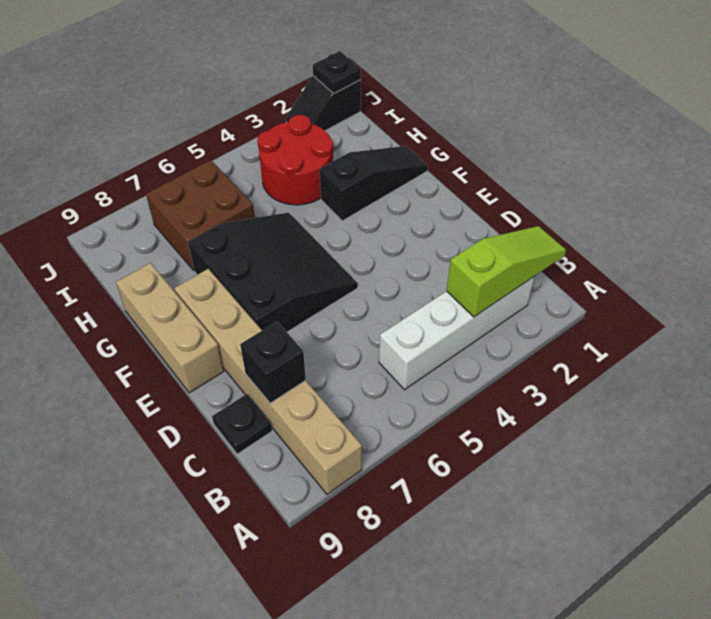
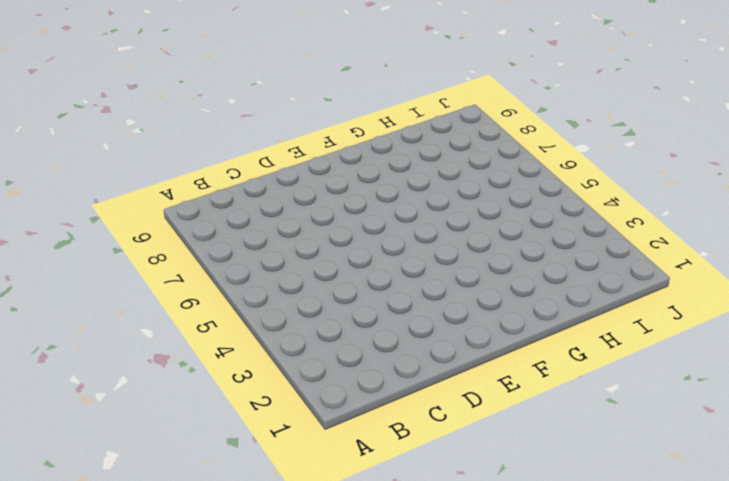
none -> tan 1x6 brick [174,269,362,494]
none -> white 1x4 brick [379,276,535,390]
none -> black 1x1 plate [212,394,272,454]

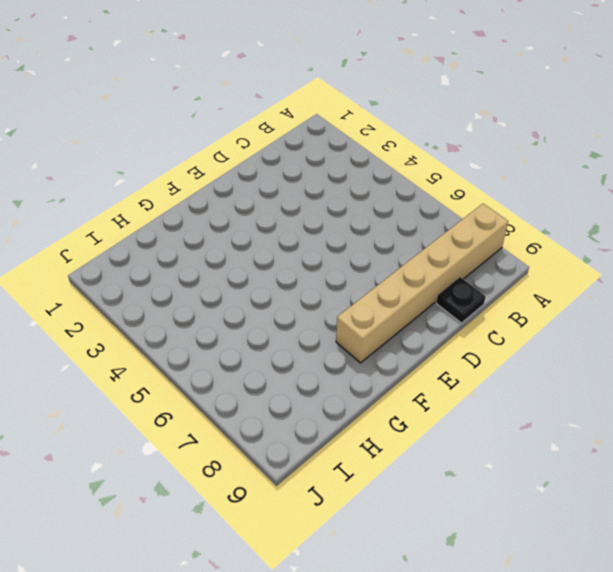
none -> white 1x4 brick [379,276,535,390]
none -> black 3x3 slope [188,213,358,332]
none -> tan 1x3 brick [116,263,224,393]

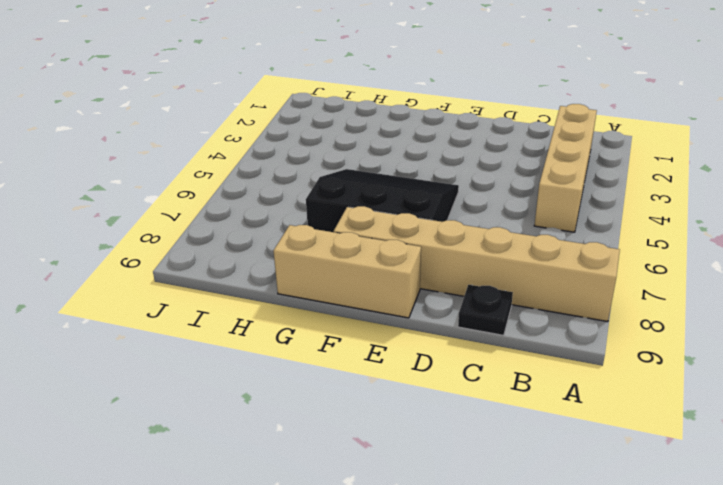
tan 1x4 brick [534,104,597,232] -> white 1x4 brick [379,276,535,390]
none -> black 1x3 slope [320,146,428,221]
none -> red 2x2 round brick [257,115,334,205]
none -> brown 2x2 brick [146,160,255,270]

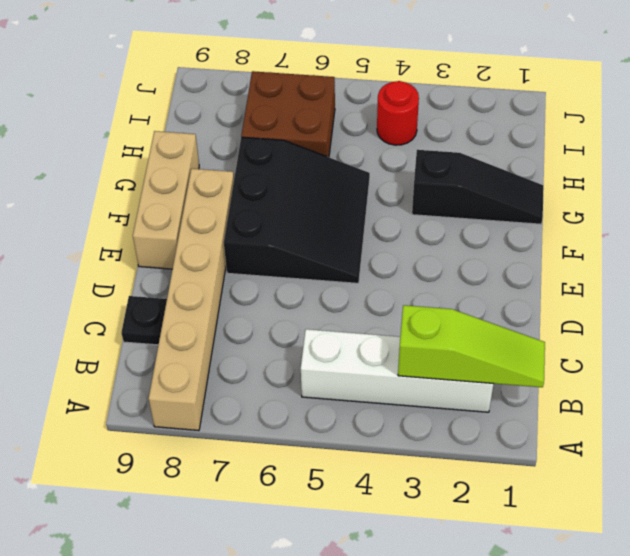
red 1x1 round brick [377,81,419,145] -> red 2x2 round brick [257,115,334,205]
none -> black 1x2 slope [286,76,361,131]
none -> black 1x1 brick [240,322,306,403]
none -> black 1x1 plate [313,51,361,93]

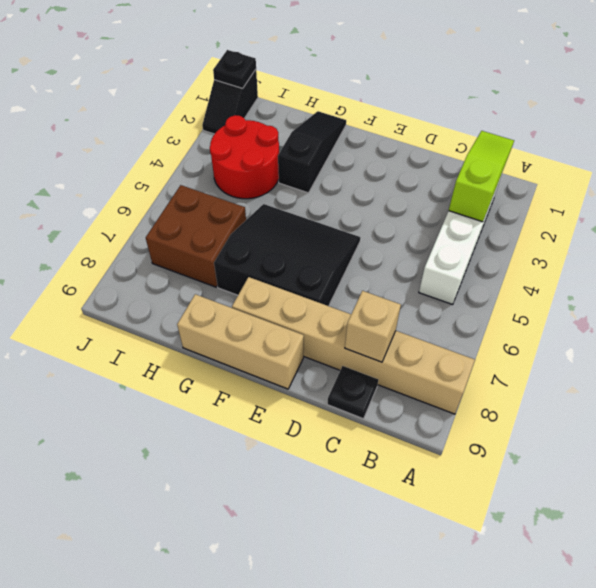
tan 1x1 brick [345,291,401,362] -> black 1x1 brick [240,322,306,403]

